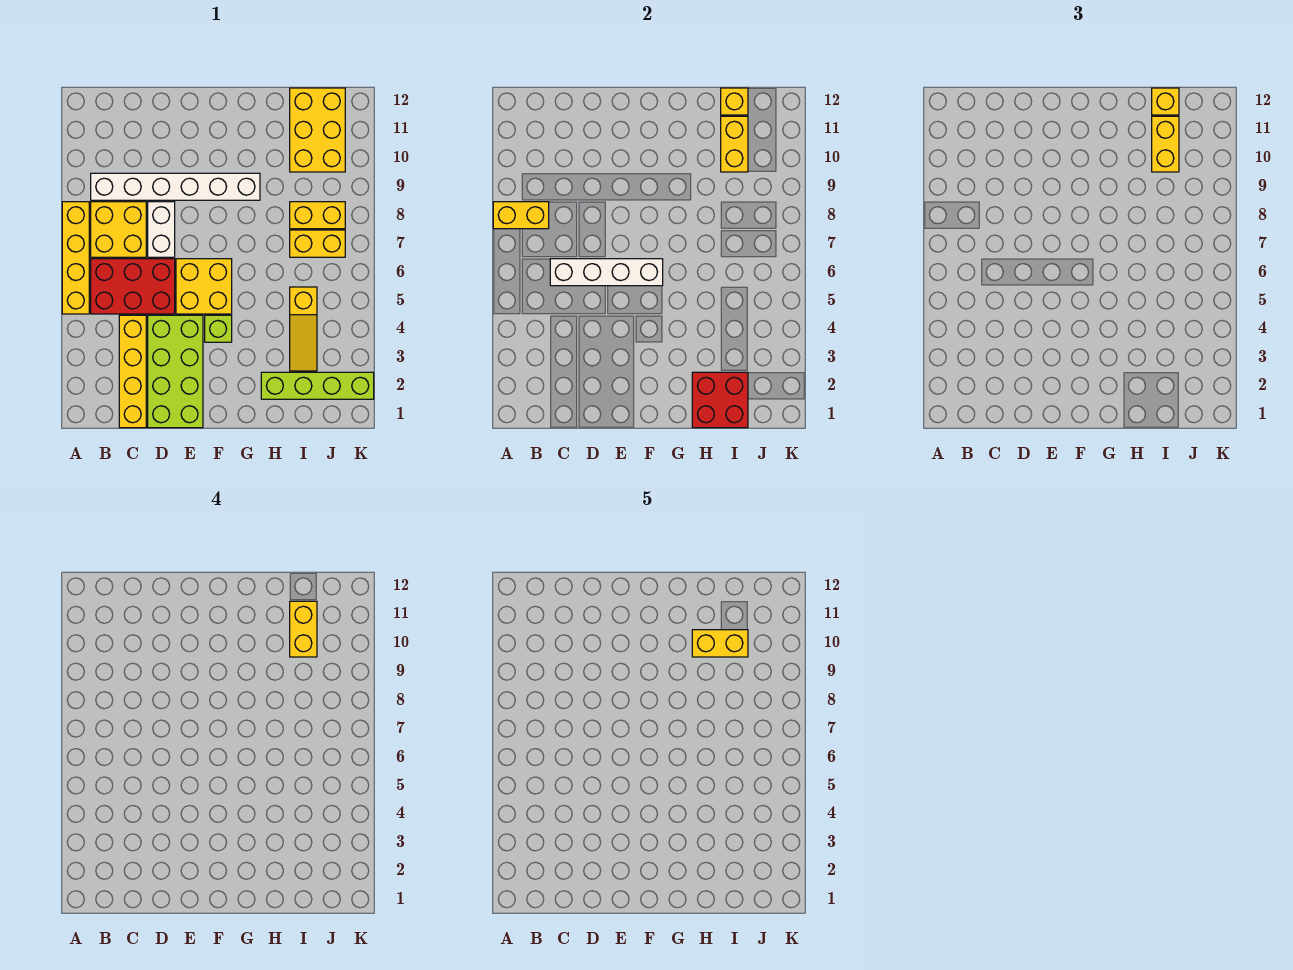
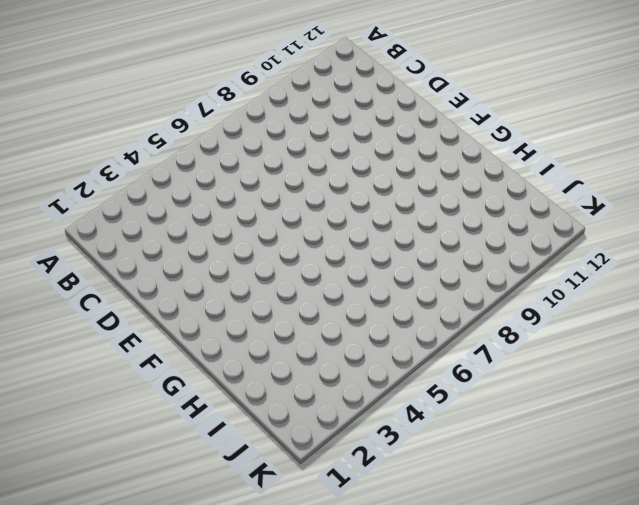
none -> yellow 1x4 brick [62,202,89,314]
none -> red 2x3 brick [91,259,175,314]
none -> yellow 2x2 brick [91,202,146,257]

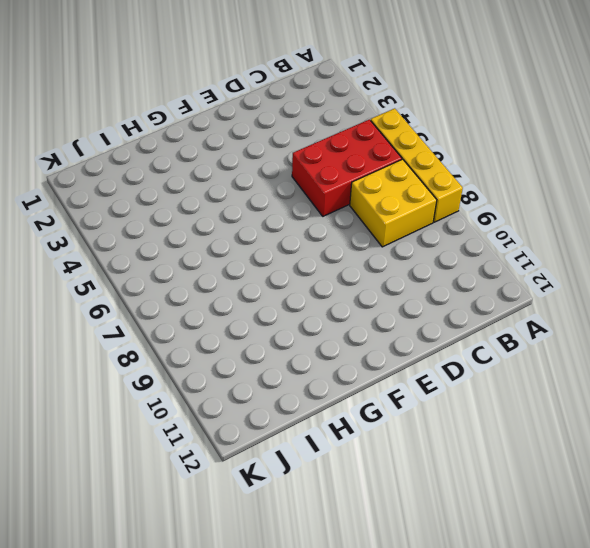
none -> white 1x6 brick [91,173,260,200]
none -> yellow 1x4 brick [119,315,146,428]
none -> lime 2x4 brick [148,315,203,428]

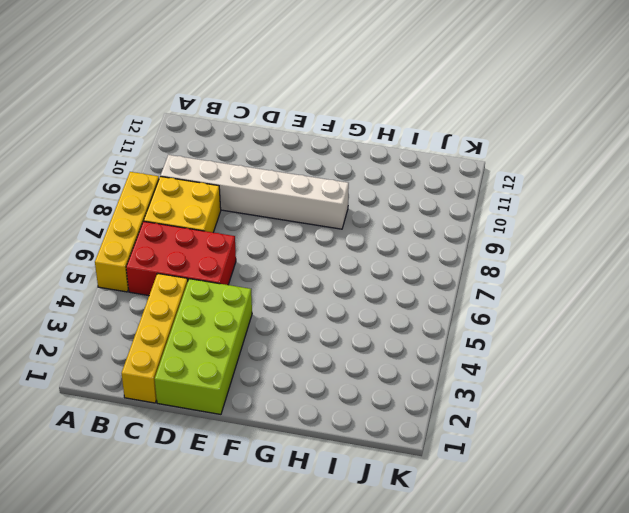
none -> white 1x2 brick [148,202,175,257]
none -> yellow 2x2 brick [176,259,232,314]
none -> lime 1x1 brick [205,315,232,342]

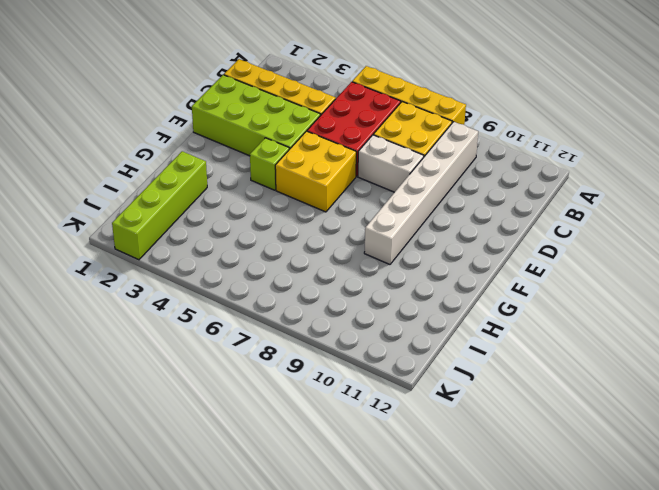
none -> yellow 1x3 slope [290,287,317,371]
none -> yellow 1x2 brick [290,230,345,257]
none -> yellow 1x2 brick [290,202,345,229]

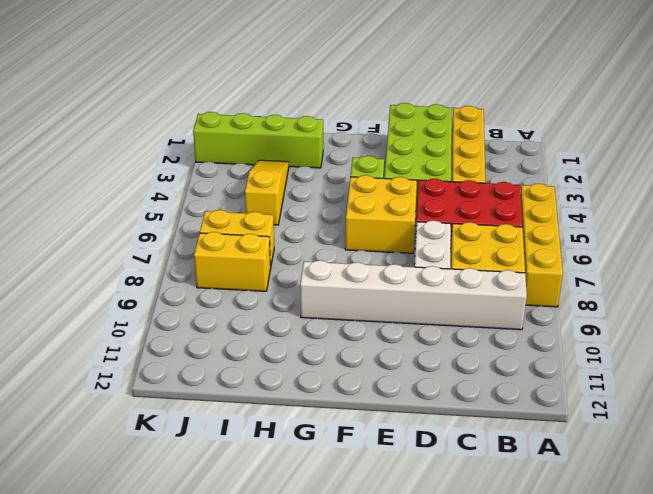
none -> yellow 2x3 brick [290,88,345,172]
none -> yellow 1x2 brick [493,202,549,229]
none -> white 1x4 brick [550,259,663,286]

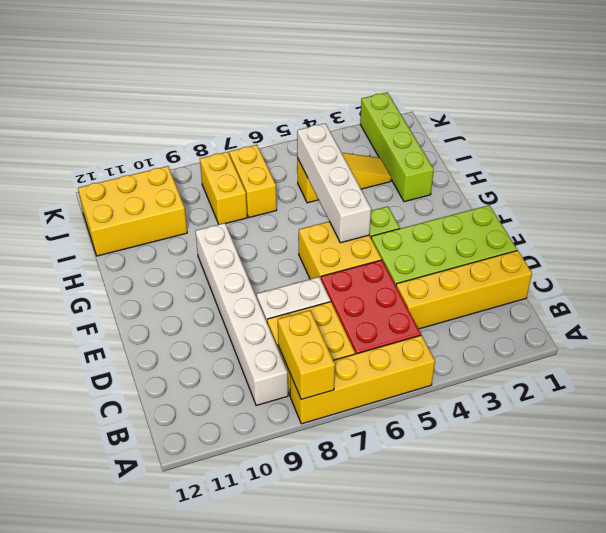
white 1x4 brick [297,123,371,243] -> white 1x4 brick moved to [550,259,663,286]
none -> red 2x2 brick [692,372,748,428]
none -> yellow 1x2 brick [721,116,748,172]
none -> yellow 1x1 brick [721,88,748,115]

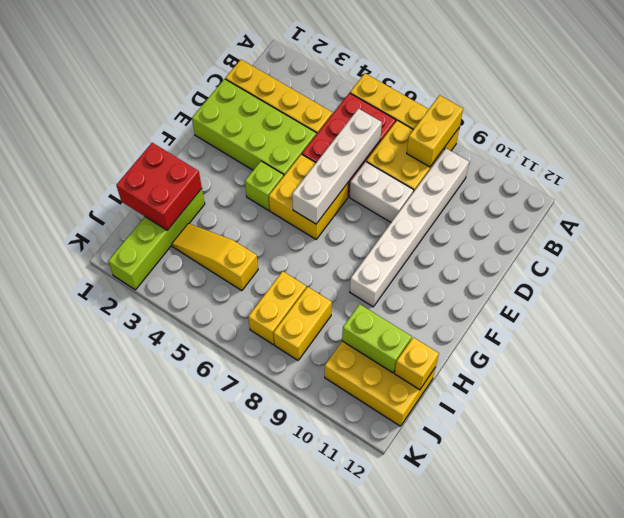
lime 1x2 brick [342,304,412,373] -> yellow 1x2 brick [721,116,748,172]
none -> yellow 1x2 brick [1152,116,1179,172]
none -> yellow 1x1 brick [1152,88,1179,115]
none -> yellow 1x2 brick [290,601,317,657]

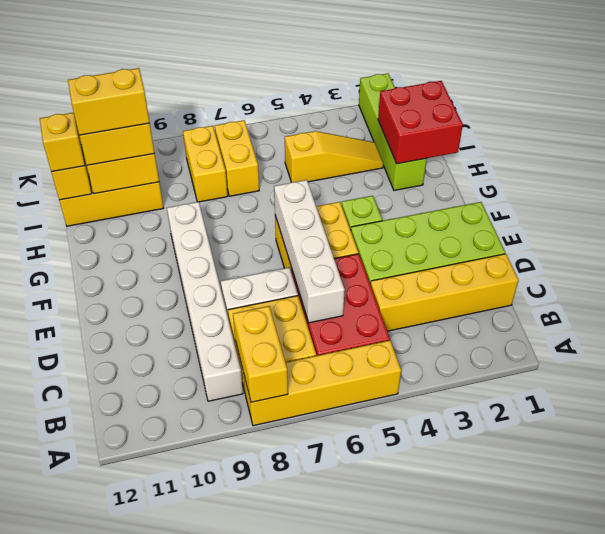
none -> yellow 1x2 brick [692,630,748,657]

